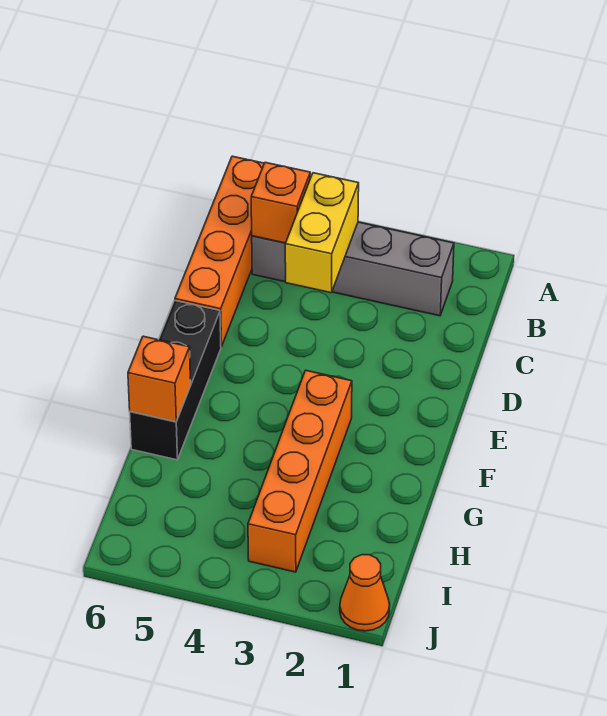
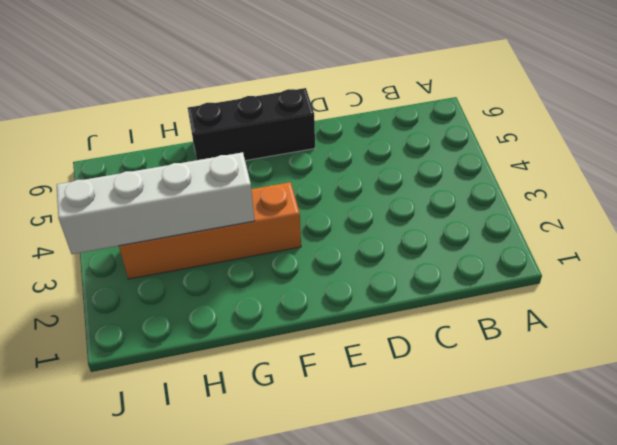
white 1x4 brick [57,152,255,254] -> none
none -> orange 1x4 brick [175,156,264,347]
none -> grey 1x4 brick [252,222,454,316]

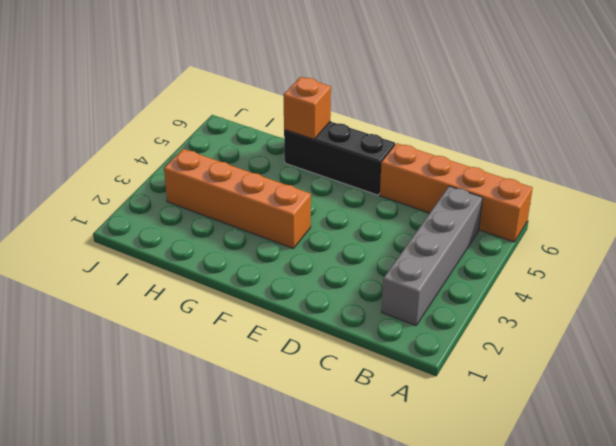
none -> orange 1x1 cone [340,555,390,631]
none -> yellow 1x2 brick [285,173,359,293]

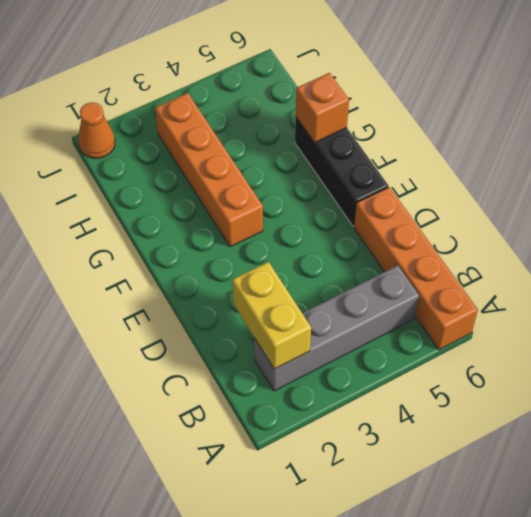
yellow 1x2 brick [232,262,311,369] -> yellow 1x2 brick moved to [285,173,359,293]
none -> orange 1x1 brick [251,162,310,243]

